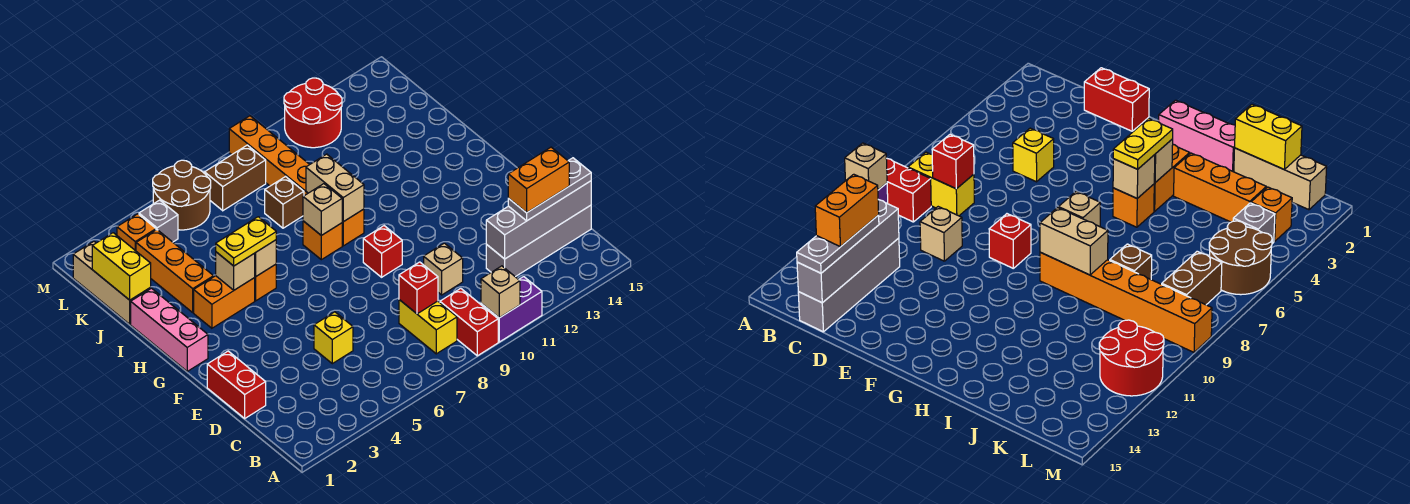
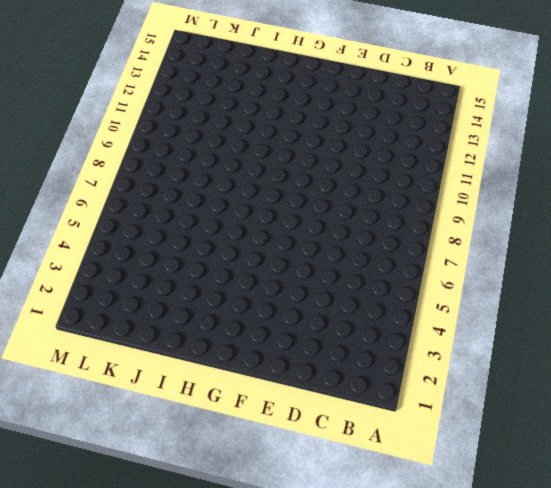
none -> red 1x2 brick [440,288,498,356]
none -> purple 1x2 brick [481,277,542,342]
none -> yellow 1x2 brick [399,300,457,354]
none -> grey 1x4 brick [486,205,591,277]

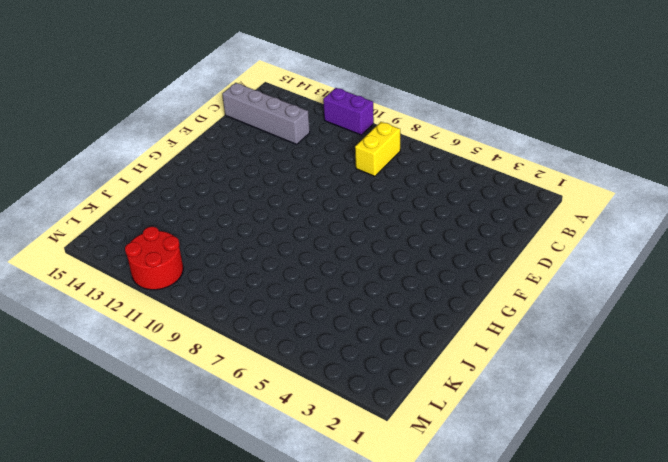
none -> red 1x2 brick [440,288,498,356]
none -> red 1x2 brick [207,351,266,418]
none -> yellow 1x1 brick [314,312,353,364]
none -> tan 1x1 brick [424,243,463,295]

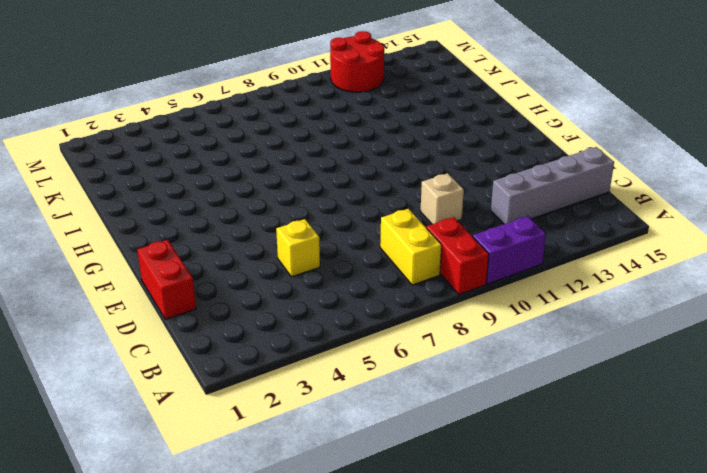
none -> red 1x1 brick [363,226,402,277]
none -> pink 1x3 brick [131,288,208,371]
none -> orange 1x2 brick [194,276,255,328]
none -> orange 1x1 brick [254,264,276,301]

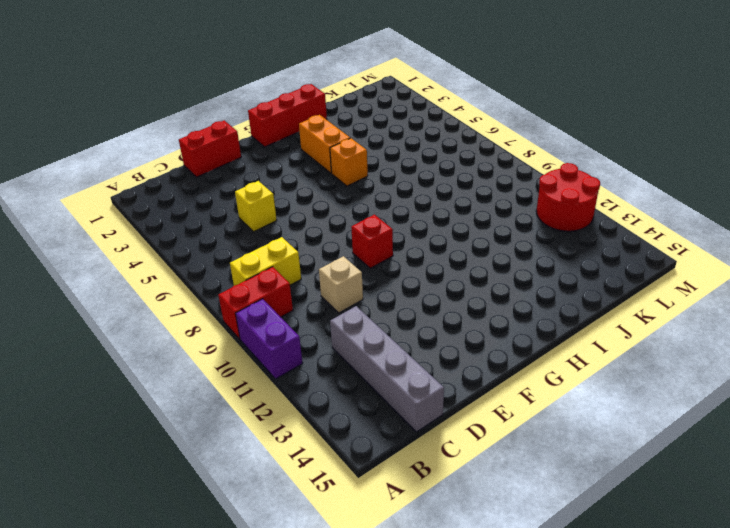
red 1x3 brick [248,84,327,147] -> pink 1x3 brick [131,288,208,371]
none -> orange 1x1 brick [303,221,342,260]
none -> orange 1x6 brick [229,116,364,246]
none -> orange 1x3 brick [136,230,214,312]
none -> tan 1x3 brick [73,241,151,324]

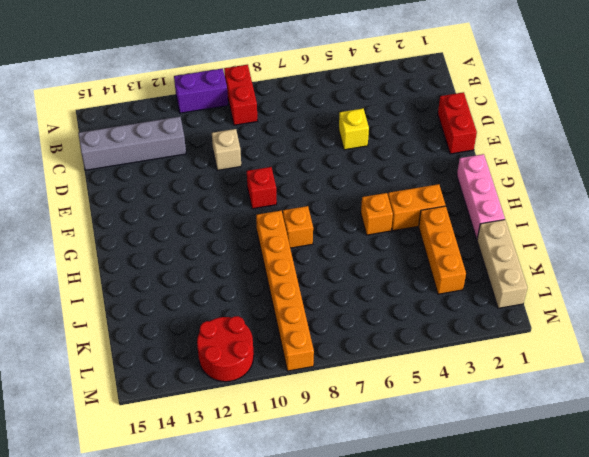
none -> yellow 1x2 brick [399,300,457,354]
none -> brown 1x1 brick [265,177,304,228]
none -> orange 1x1 brick [117,214,156,251]
none -> grey 1x1 brick [139,200,178,242]

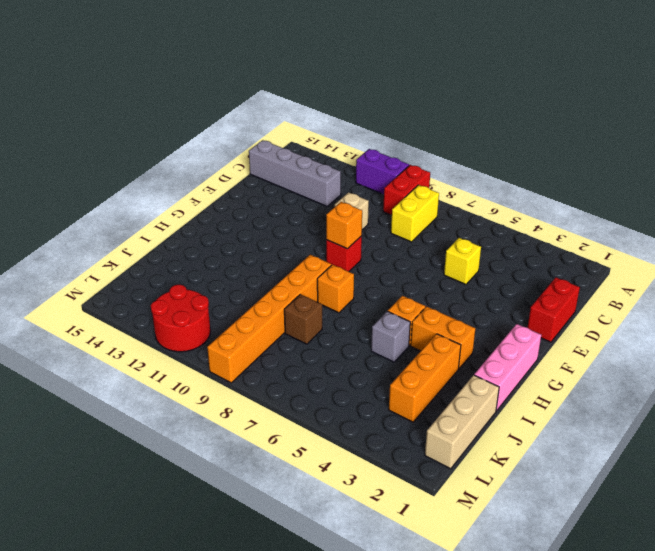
orange 1x1 brick [326,202,362,249] -> orange 1x1 brick moved to [117,214,156,251]
grey 1x1 brick [371,311,410,362] -> grey 1x1 brick moved to [139,200,178,242]
none -> brown 2x2 round brick [153,160,211,230]
none -> brown 1x2 brick [205,145,266,211]
none -> tan 1x1 brick [481,266,520,318]
none -> red 1x1 brick [399,262,438,314]

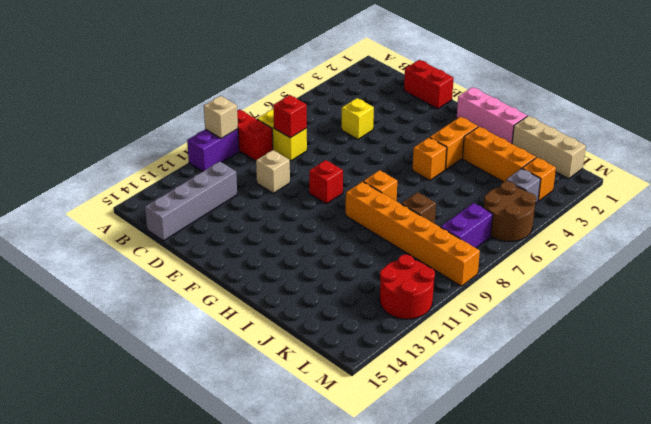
purple 1x2 brick [441,203,493,248] -> brown 1x2 brick [205,145,266,211]
none -> grey 1x4 brick [486,181,591,259]
none -> tan 1x1 brick [216,252,255,290]
none -> tan 1x1 brick [254,240,276,277]
none -> tan 1x1 brick [303,184,342,235]

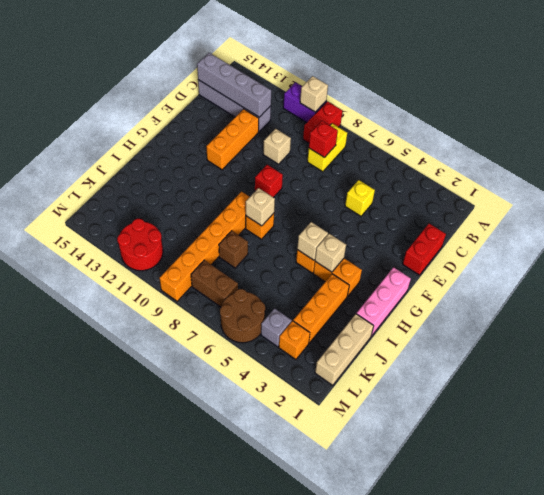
orange 1x3 brick [206,109,259,170] -> none
none -> tan 1x2 brick [306,154,364,222]
none -> yellow 1x2 brick [92,233,151,300]
none -> grey 1x3 plate [508,158,591,221]
none -> yellow 1x2 plate [216,217,276,266]

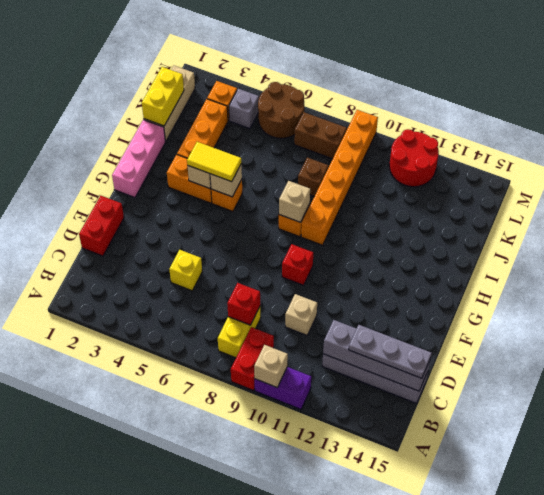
yellow 1x2 tile [187,142,241,182] -> yellow 1x2 plate [216,217,276,266]
none -> tan 1x2 brick [306,154,364,222]
none -> orange 1x2 brick [508,147,569,213]

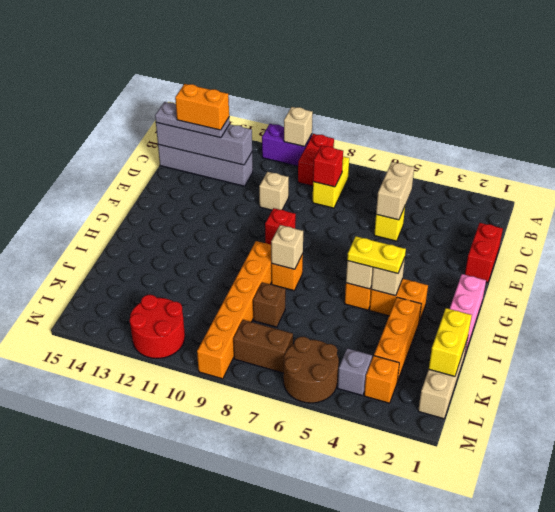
tan 1x2 brick [376,162,414,220] -> tan 1x2 brick moved to [306,154,364,222]

